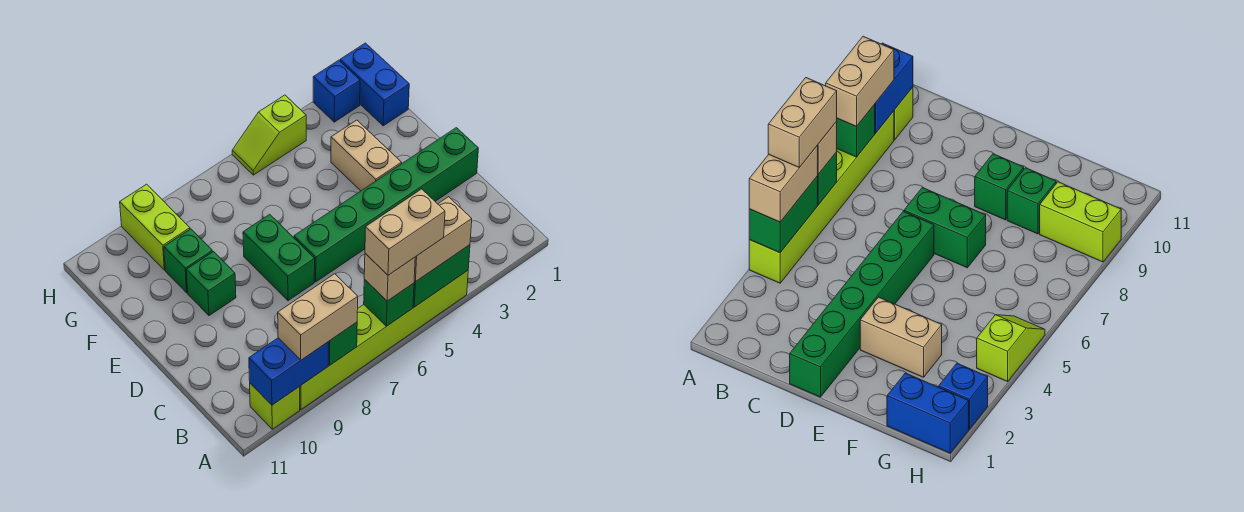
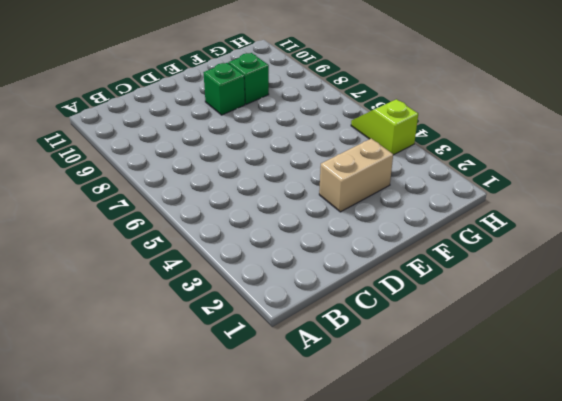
none -> lime 1x6 brick [299,271,468,409]
none -> lime 1x1 brick [250,383,300,429]
none -> green 1x6 brick [294,128,478,282]

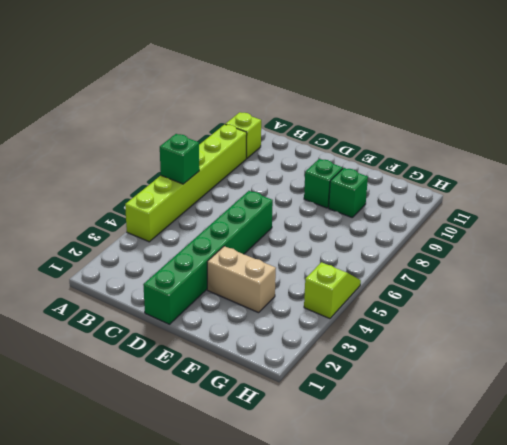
none -> green 1x2 brick [243,214,315,301]
none -> blue 1x2 brick [340,43,409,126]
none -> lime 1x2 brick [120,184,190,270]

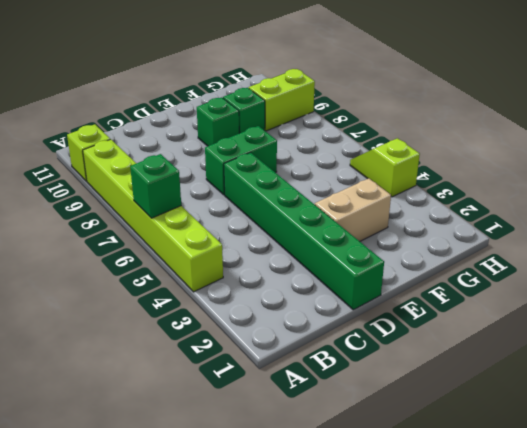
none -> blue 1x2 brick [340,43,409,126]
none -> blue 1x1 brick [313,60,360,122]
none -> green 1x2 brick [413,245,470,307]

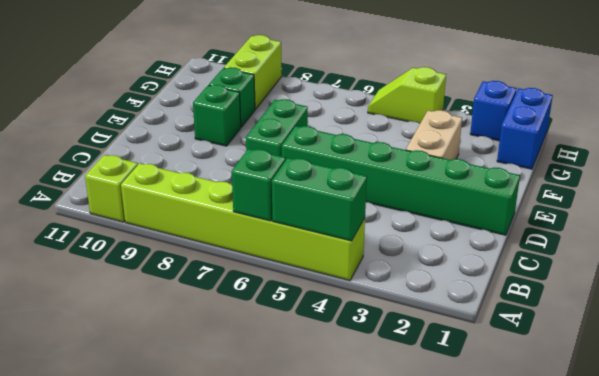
none -> green 1x1 brick [328,322,357,365]
none -> blue 1x2 brick [249,338,328,405]
none -> tan 1x2 brick [414,197,472,282]

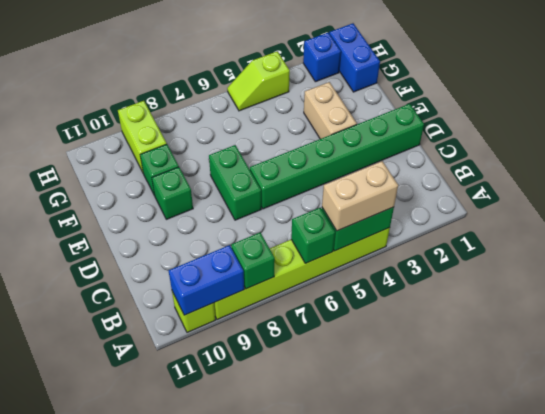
none -> tan 1x1 brick [364,253,415,301]
none -> tan 1x2 brick [278,274,358,360]
none -> tan 1x2 brick [365,189,445,275]

